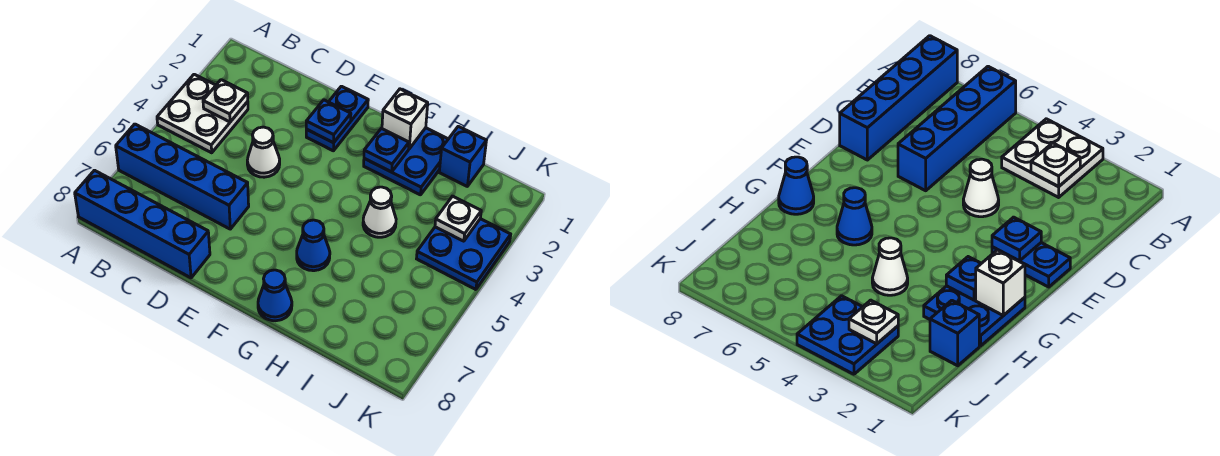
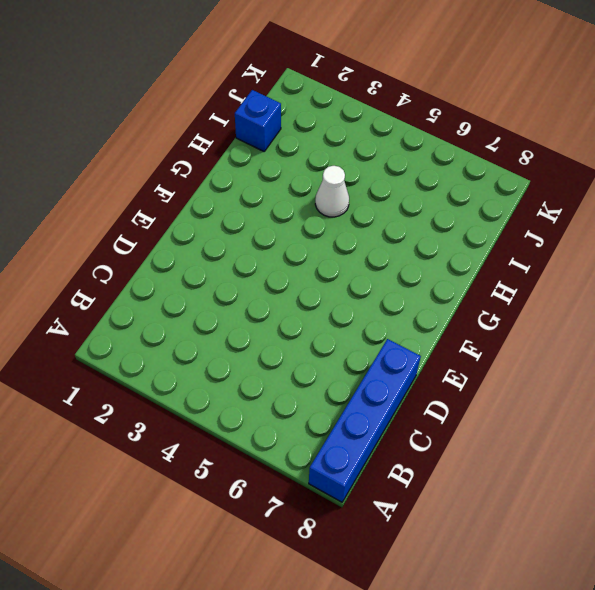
none -> white 2x2 plate [157,74,248,153]
none -> blue 1x4 brick [116,124,249,229]
none -> white 1x1 cone [247,127,280,177]

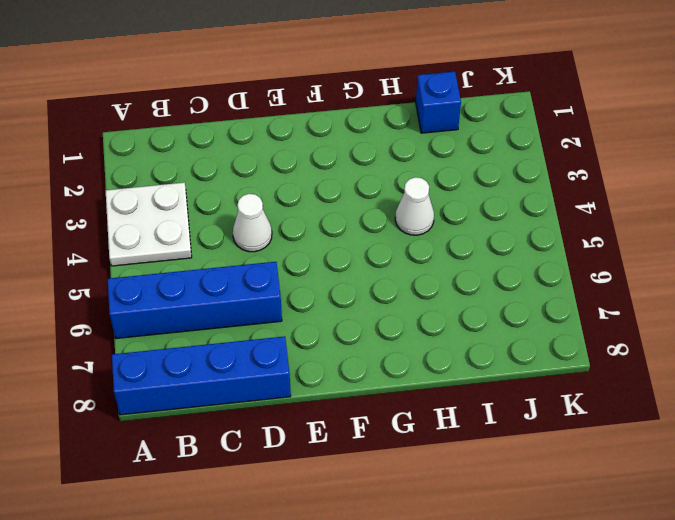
none -> blue 1x2 plate [306,86,368,151]
none -> blue 2x2 plate [364,128,448,195]
none -> blue 1x1 cone [297,220,330,271]

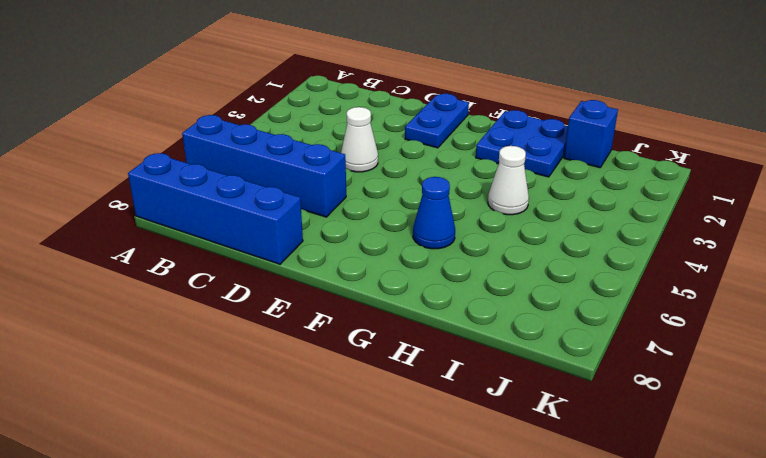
none -> white 2x2 plate [157,74,248,153]
none -> blue 1x1 cone [258,270,292,321]
none -> blue 2x2 plate [417,219,511,290]

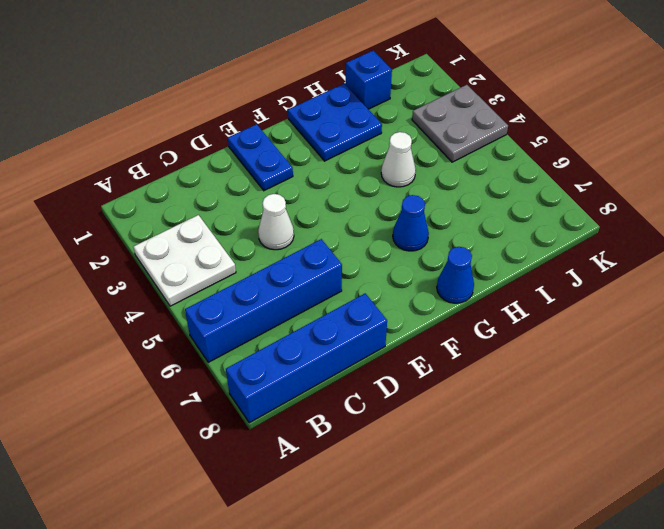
grey 2x2 plate [412,85,508,162] -> blue 2x2 plate [417,219,511,290]
none -> white 1x1 plate [203,80,248,122]
none -> blue 1x1 plate [306,100,351,143]
none -> white 1x1 brick [382,89,428,149]

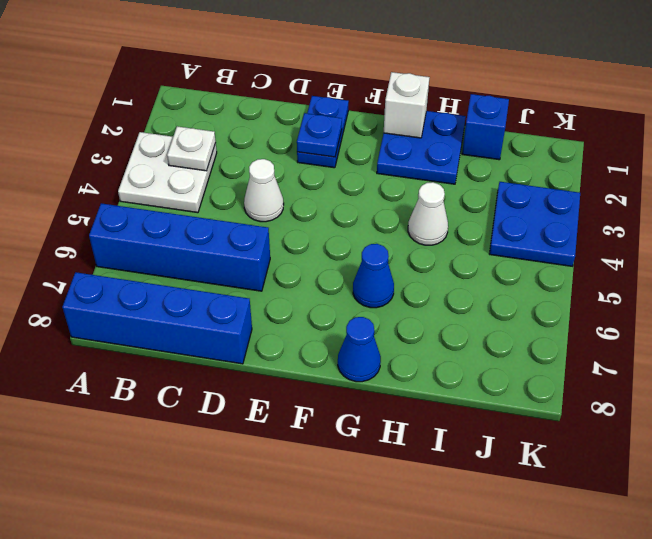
none -> blue 1x1 plate [364,128,409,172]
none -> white 1x1 plate [435,196,481,241]

